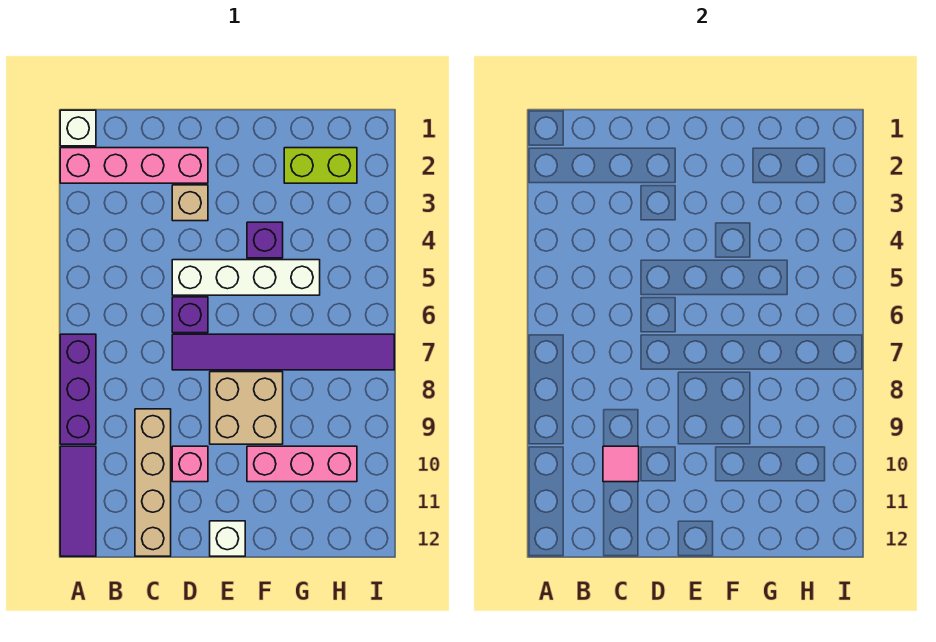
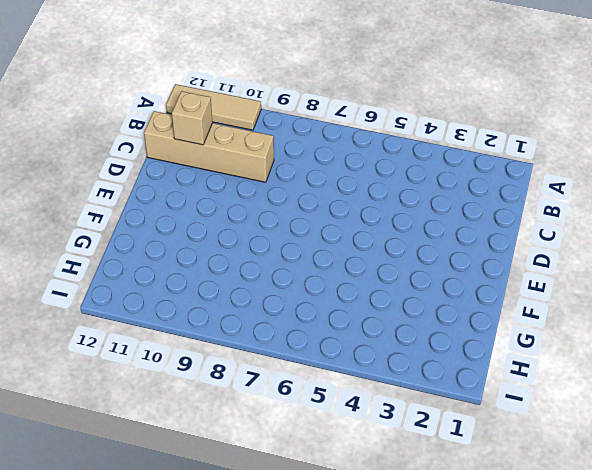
tan 1x3 tile [166,84,261,130] -> purple 1x3 tile [60,446,96,556]
tan 1x1 brick [172,91,212,145] -> tan 1x1 brick moved to [172,185,208,221]
none -> white 1x1 brick [60,110,96,146]
none -> pink 1x4 brick [60,148,208,183]
none -> purple 1x3 brick [60,334,96,444]

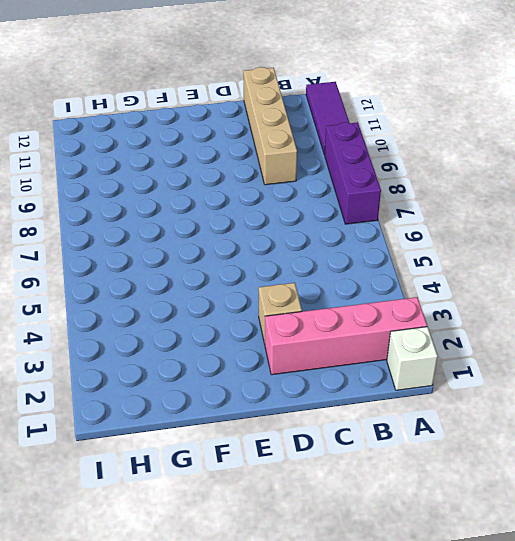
none -> white 1x4 brick [172,260,320,295]
none -> purple 1x1 brick [172,297,208,333]
none -> purple 1x6 tile [172,334,394,370]

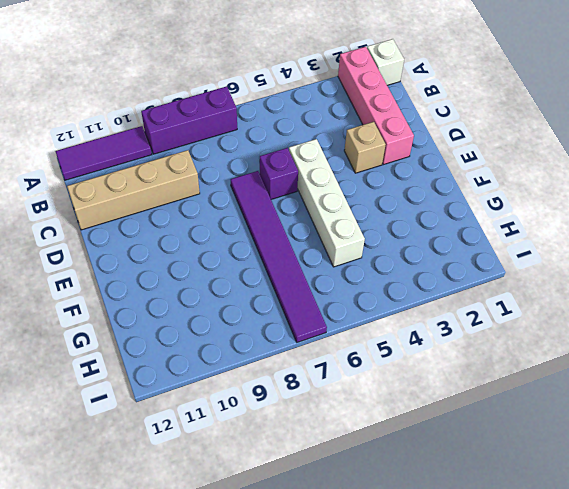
none -> pink 1x1 brick [172,446,208,482]
none -> tan 2x2 brick [210,372,283,444]
none -> white 1x1 brick [210,521,245,556]

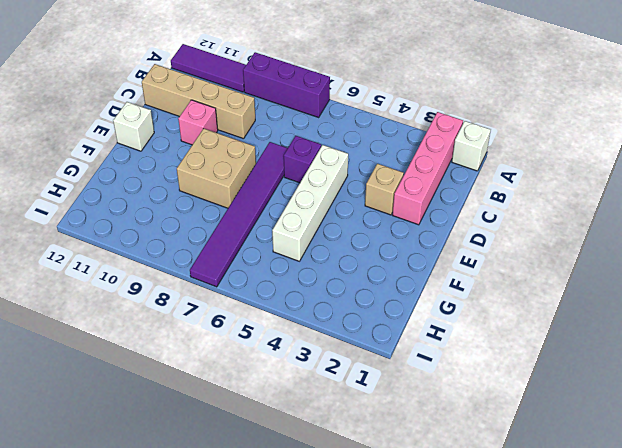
none -> purple 1x1 brick [247,222,283,258]
none -> pink 1x3 brick [247,446,357,482]
none -> lime 1x2 brick [284,148,357,183]

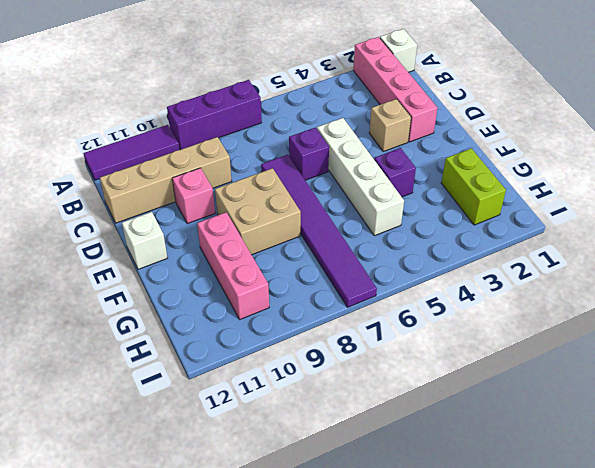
none -> pink 1x1 tile [603,446,639,482]

